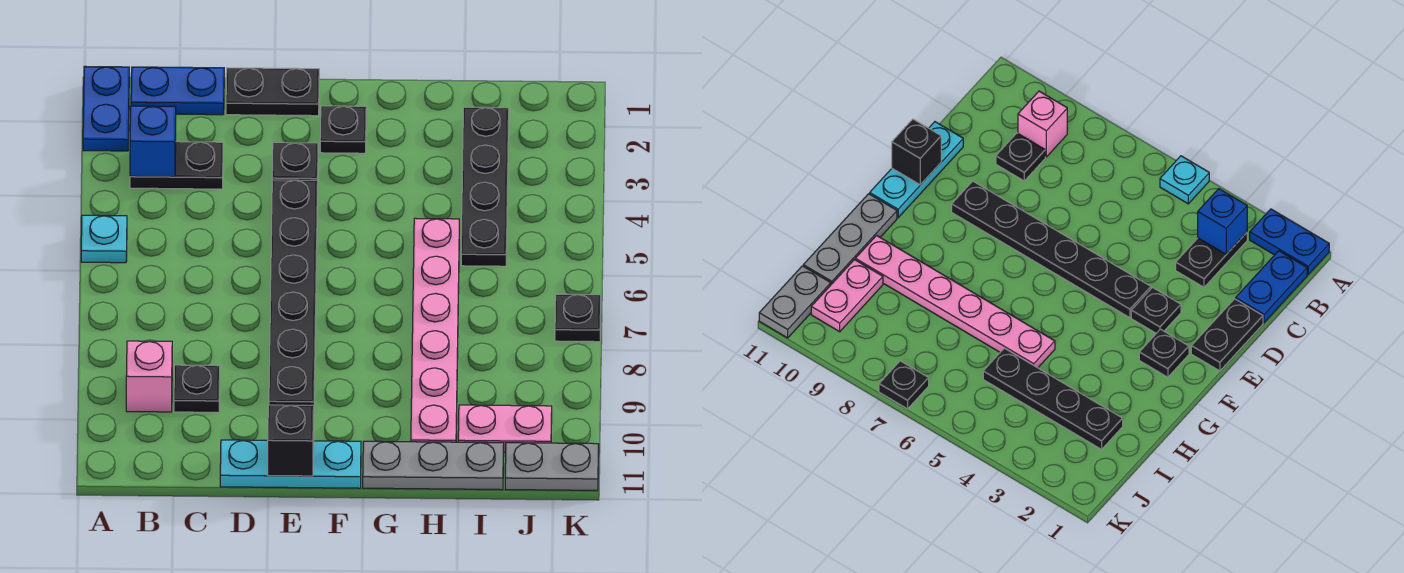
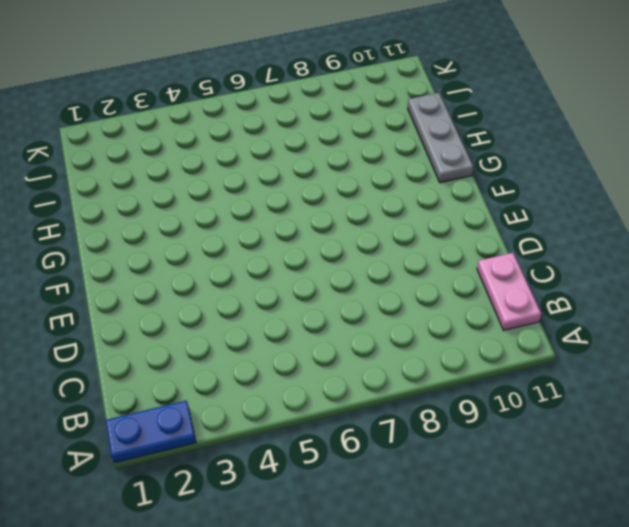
pink 1x2 plate [477,253,541,330] -> pink 1x2 plate moved to [458,405,552,452]
none -> cyan 1x1 plate [81,215,127,263]
none -> blue 1x2 plate [131,67,224,115]
none -> black 1x2 plate [130,142,223,189]

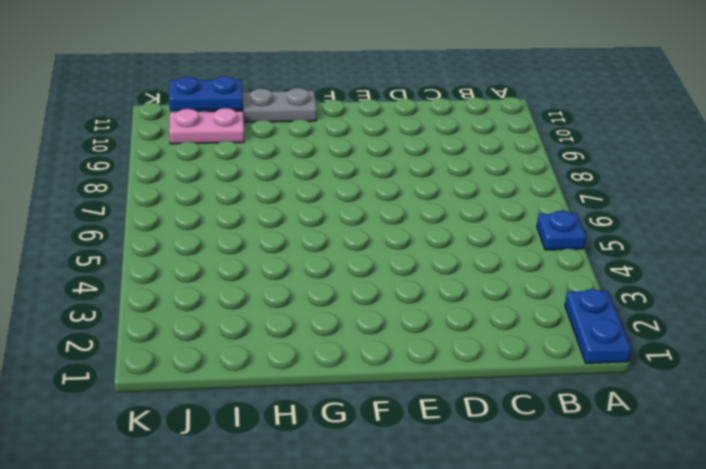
blue 1x1 plate [537,211,586,250] -> cyan 1x1 plate [81,215,127,263]
blue 1x2 plate [169,76,243,111] -> blue 1x2 plate moved to [131,67,224,115]
none -> black 1x2 plate [130,142,223,189]
none -> pink 1x1 brick [126,341,172,412]
none -> black 1x1 plate [174,365,220,412]

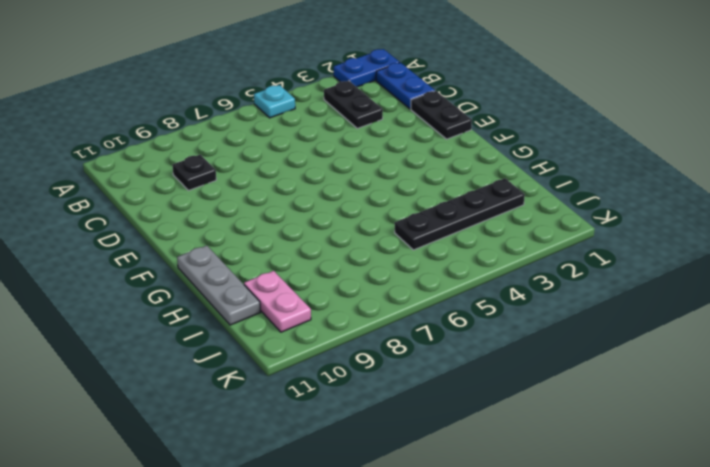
none -> pink 1x1 brick [126,341,172,412]
none -> cyan 1x3 plate [220,440,361,488]
none -> black 1x1 plate [272,143,318,180]

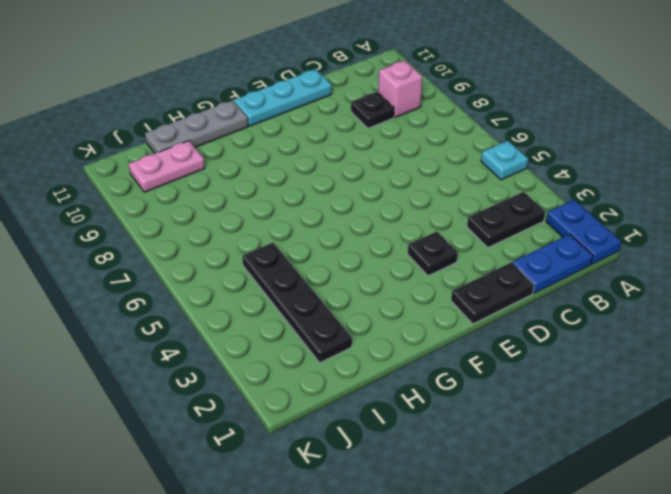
none -> black 1x6 plate [269,180,318,406]
none -> black 1x1 plate [320,106,366,153]
none -> pink 1x6 plate [411,218,459,442]

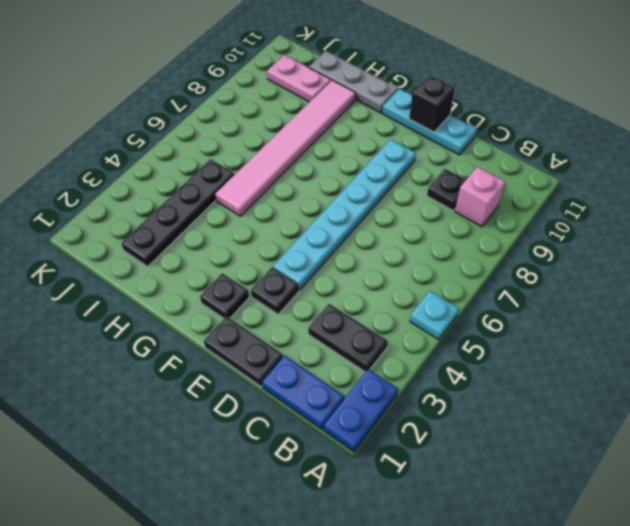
cyan 1x6 plate [273,139,416,290] -> black 1x6 plate [269,180,318,406]
pink 1x6 tile [215,80,356,216] -> pink 1x6 plate [411,218,459,442]
none -> grey 1x2 plate [505,443,599,490]
none -> black 1x1 plate [555,294,601,342]
none -> blue 1x1 brick [130,106,176,177]

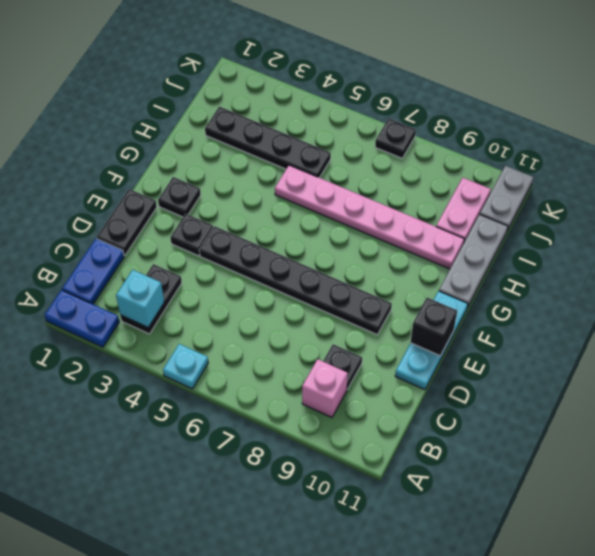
cyan 1x1 brick [116,270,164,328] -> blue 1x1 brick [130,106,176,177]

